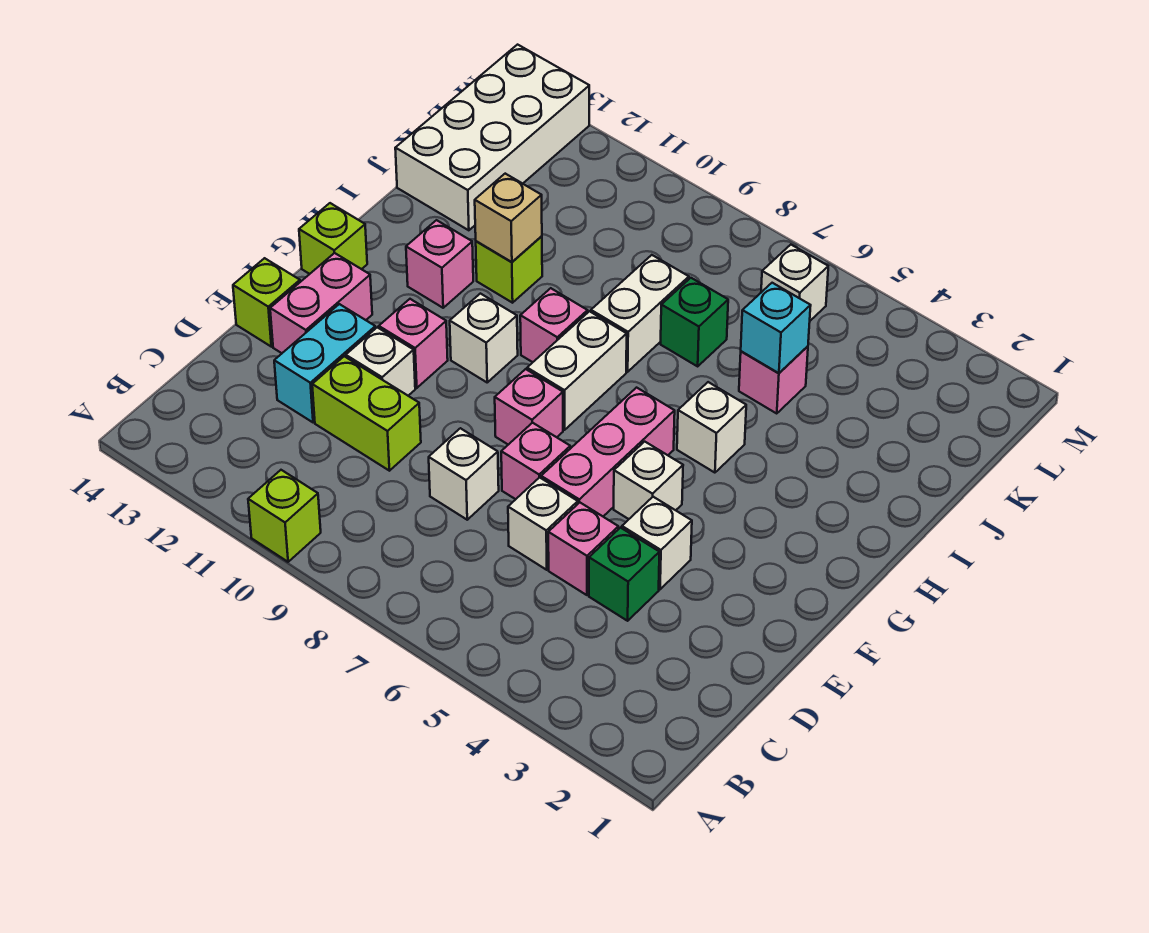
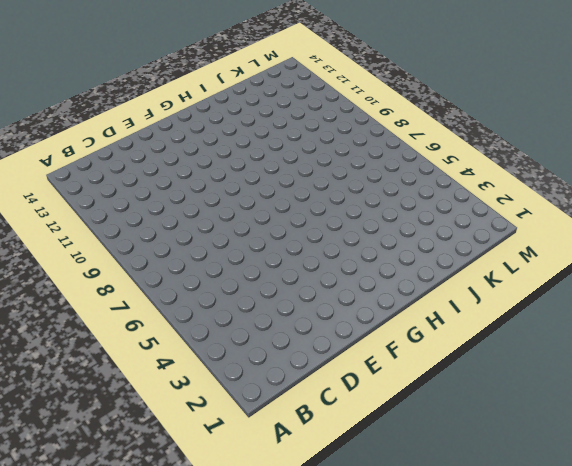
none -> lime 1x1 brick [248,470,321,562]
none -> green 1x1 brick [589,528,659,621]
none -> pink 1x1 brick [548,503,618,595]
none -> white 1x1 brick [508,477,578,570]

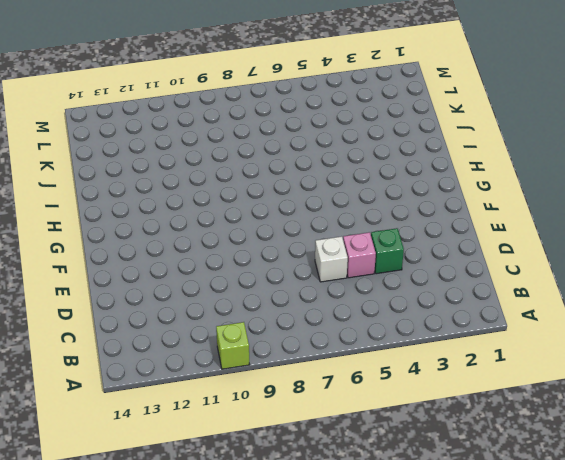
none -> white 1x1 brick [429,428,499,520]
none -> lime 1x2 brick [312,356,421,471]
none -> cyan 1x2 brick [274,304,375,422]
none -> white 1x1 brick [622,497,692,589]

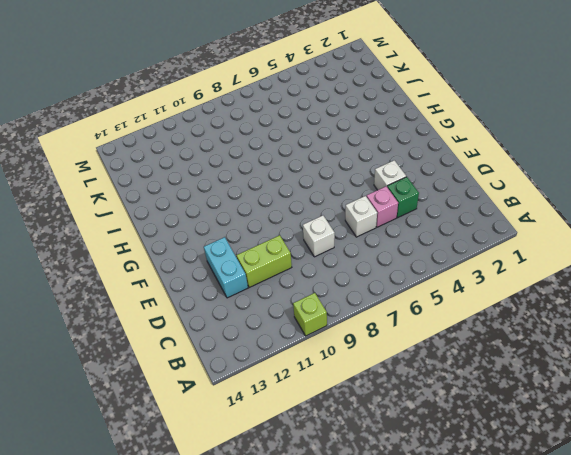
none -> pink 1x3 brick [541,388,675,516]
none -> pink 1x1 brick [501,423,570,499]
none -> white 1x1 brick [346,327,415,396]
none -> pink 1x2 brick [270,253,372,353]

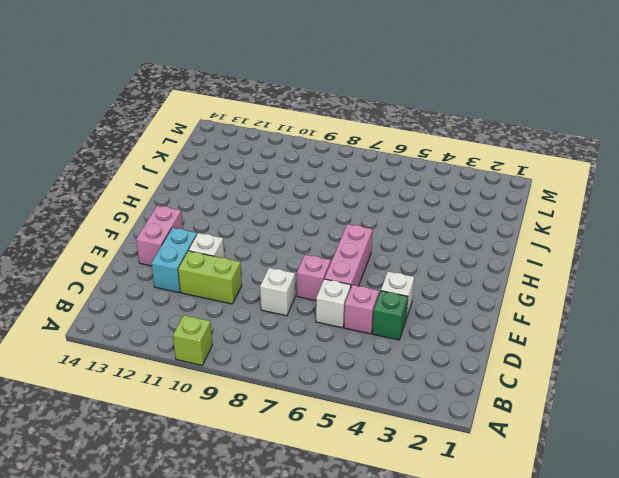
none -> lime 1x1 brick [233,258,300,347]
none -> white 1x1 brick [614,442,683,519]
none -> pink 1x1 brick [495,369,563,445]
none -> pink 1x1 brick [379,299,448,388]

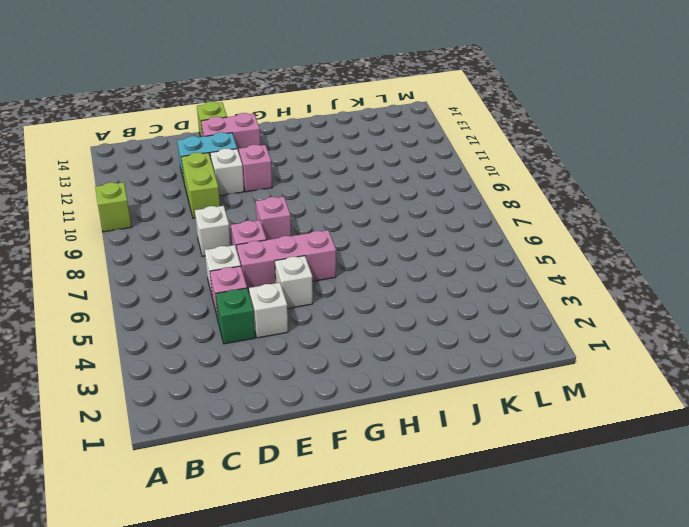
none -> white 1x2 brick [527,311,627,430]
none -> white 1x1 brick [450,294,518,382]
none -> lime 1x1 brick [299,203,367,274]
none -> white 1x1 brick [677,382,746,473]

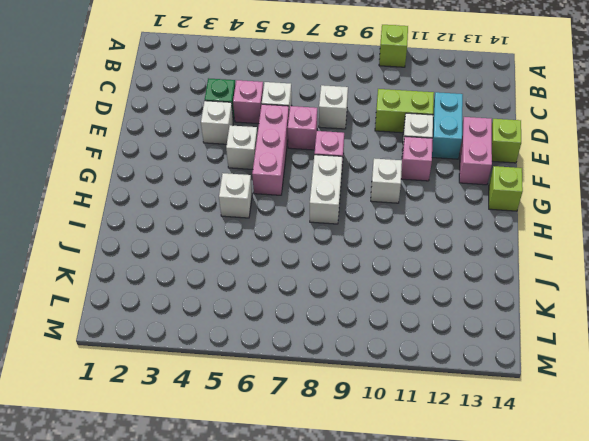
none -> pink 1x1 brick [520,288,588,362]
none -> pink 1x1 brick [406,220,473,308]
none -> white 1x2 brick [591,255,689,372]
none -> lime 1x1 brick [476,236,542,303]

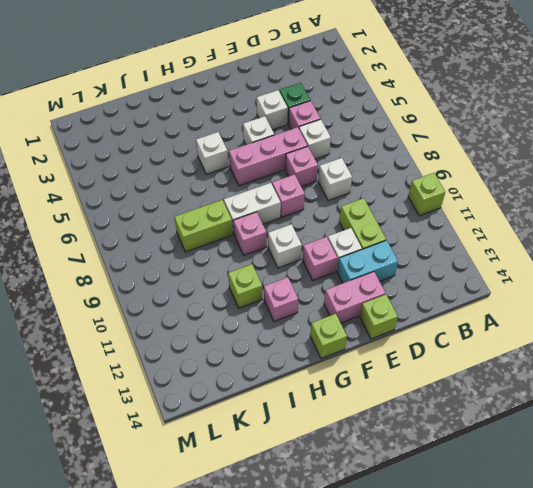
lime 1x2 brick [175,200,233,252] -> white 1x2 brick [591,255,689,372]
none -> pink 1x1 brick [739,346,808,414]
none -> green 1x1 brick [661,278,728,366]
none -> white 2x4 brick [395,45,589,230]
none -> white 1x1 brick [761,245,828,321]

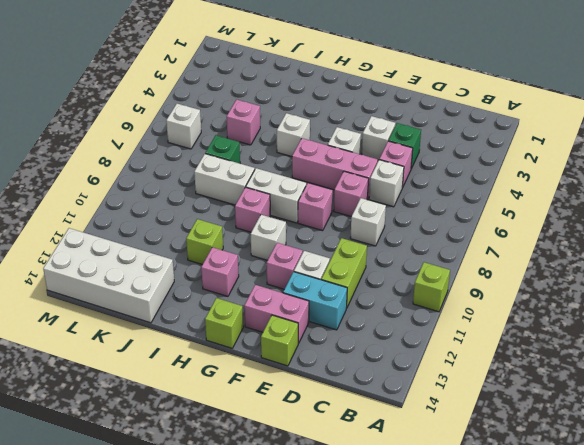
none -> tan 1x1 brick [475,174,542,262]
none -> cyan 1x1 brick [741,283,811,373]

